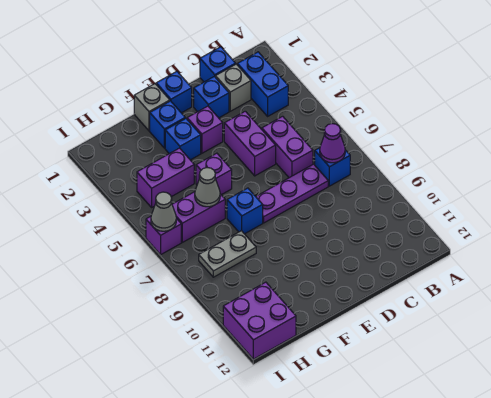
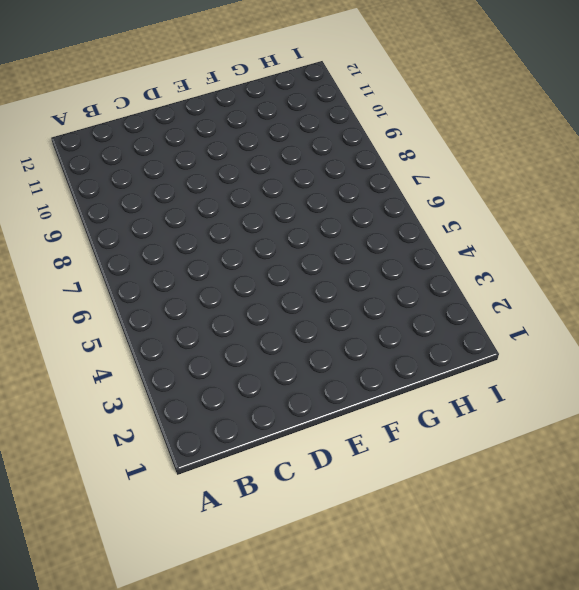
none -> blue 1x2 brick [237,52,288,116]
none -> blue 1x1 brick [315,148,350,186]
none -> blue 1x1 brick [200,47,236,82]

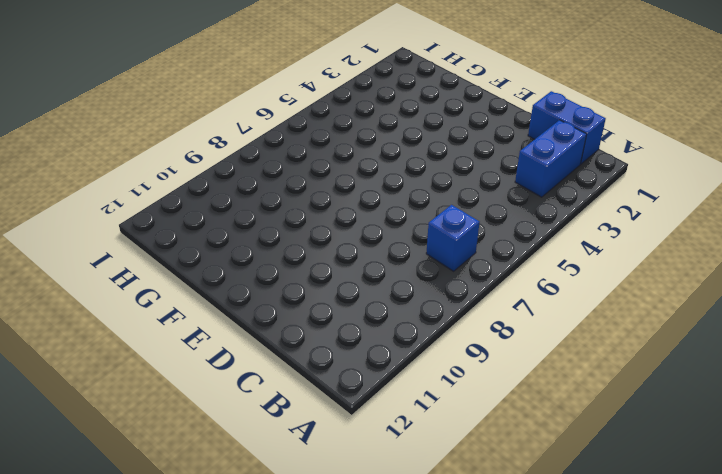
blue 1x2 brick [528,91,606,164] -> blue 1x1 brick [200,47,236,82]
none -> grey 1x1 brick [215,64,251,111]
none -> purple 1x2 brick [262,116,313,178]
none -> purple 1x3 plate [256,164,328,223]

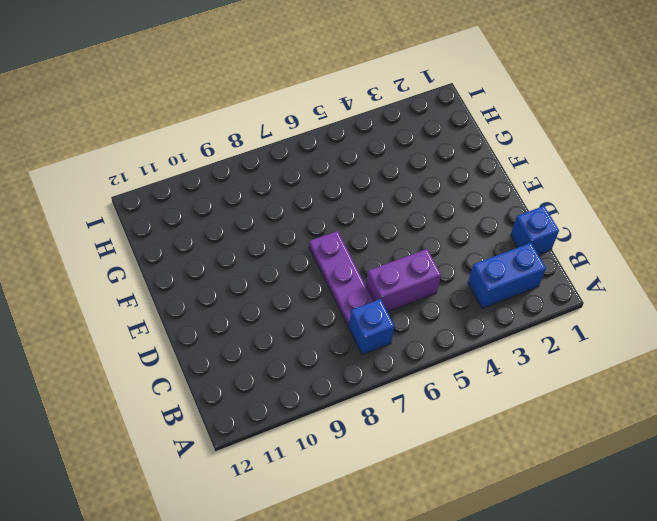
none -> grey 1x1 brick [215,64,251,111]
none -> blue 1x1 brick [194,76,229,118]
none -> purple 1x2 brick [224,111,276,176]

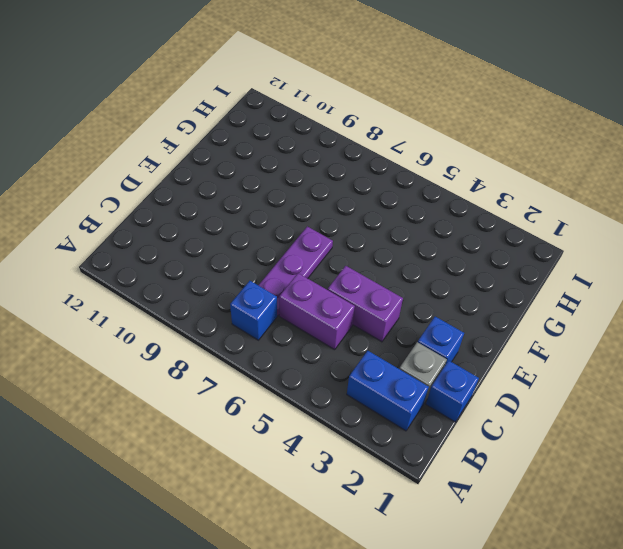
none -> blue 1x1 brick [156,71,192,113]
none -> purple 1x1 brick [187,106,223,153]
none -> grey 1x1 brick [134,84,170,131]

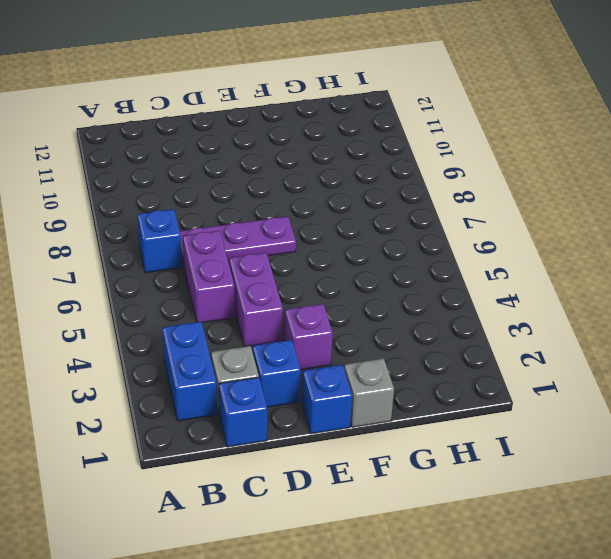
none -> blue 1x1 brick [150,101,185,148]
none -> blue 1x1 brick [165,118,201,160]
none -> purple 1x1 brick [196,153,232,195]

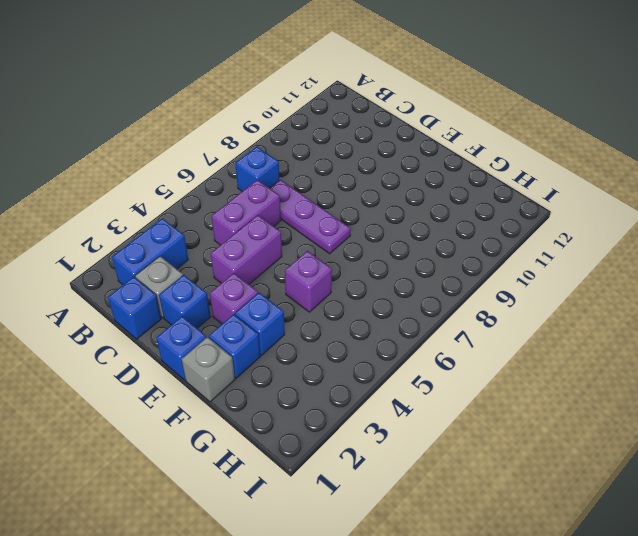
none -> blue 1x1 brick [227,188,263,234]
none -> purple 1x2 brick [137,148,194,207]
none -> purple 1x2 brick [172,192,225,242]

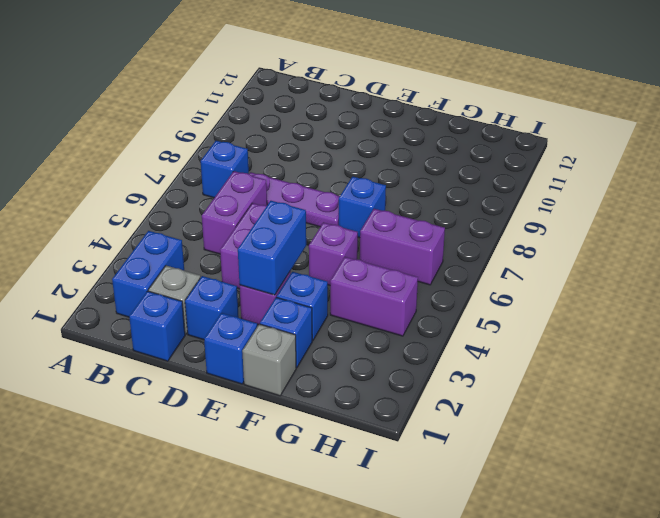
blue 1x2 brick [238,201,306,295] -> none
none -> grey 1x2 plate [199,231,256,277]
none -> purple 2x2 brick [223,282,296,359]
none -> purple 1x1 brick [146,216,181,255]

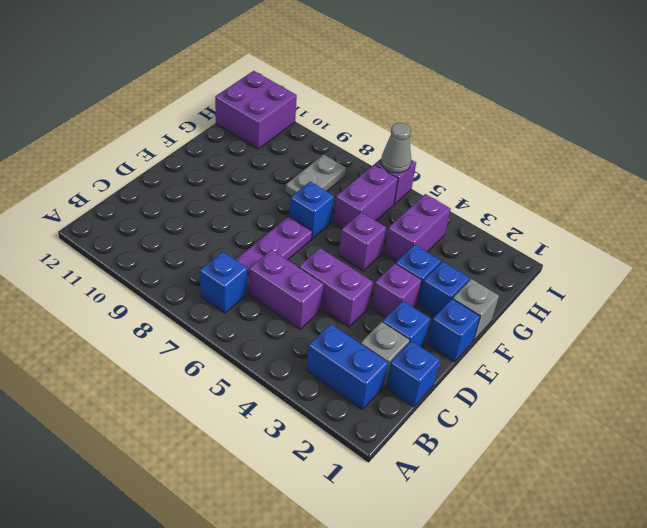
none -> purple 1x1 cone [320,124,345,163]
none -> grey 1x1 cone [195,168,220,207]

